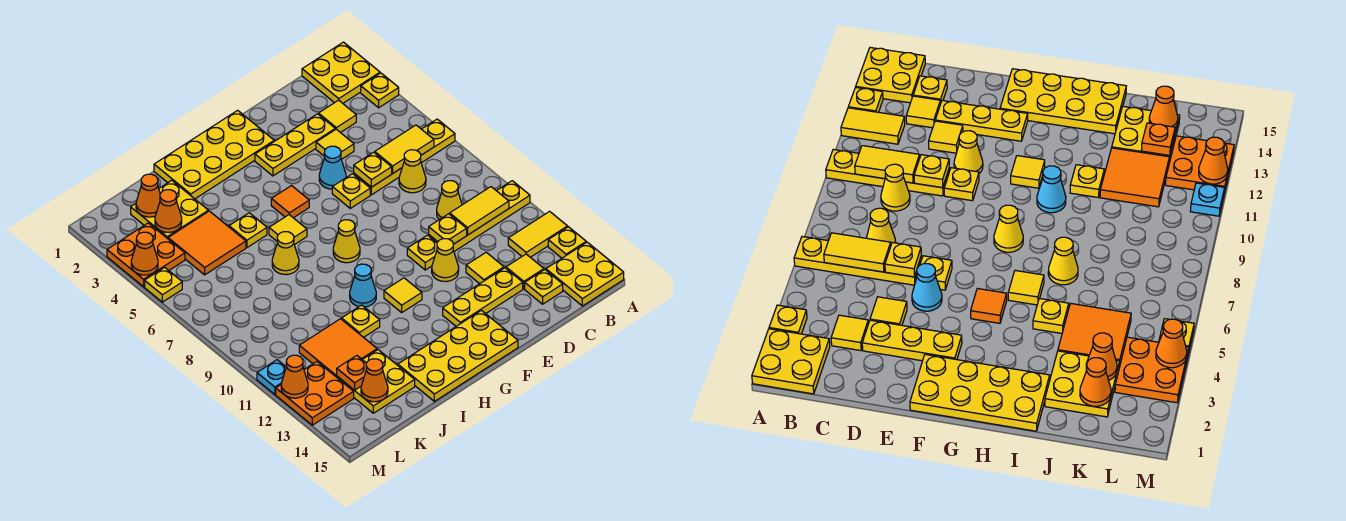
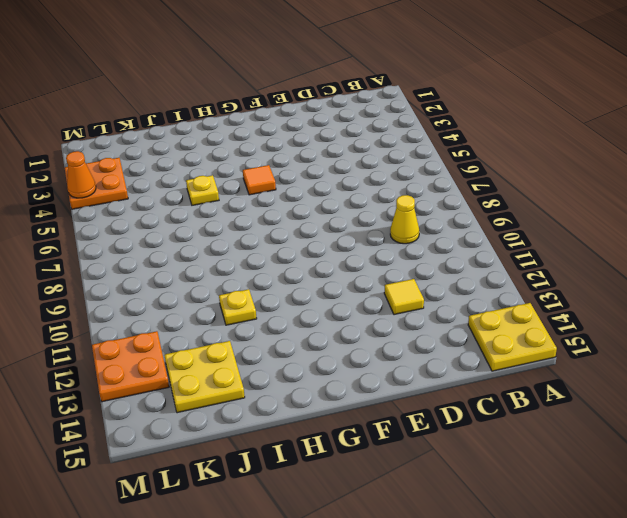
none -> yellow 2x2 plate [302,42,380,103]
none -> yellow 1x1 plate [361,73,399,108]
none -> yellow 1x4 plate [354,119,455,195]
none -> yellow 1x4 plate [429,181,530,251]

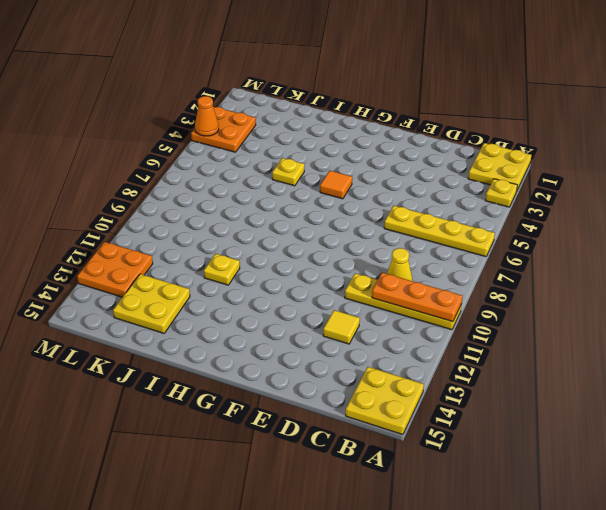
orange 1x3 plate [372,273,462,322] -> yellow 1x2 tile [450,187,509,235]
none -> yellow 1x2 tile [508,211,568,257]
none -> yellow 1x1 plate [548,227,586,258]
none -> yellow 1x1 tile [319,100,356,133]
none -> yellow 1x1 cone [399,150,426,193]

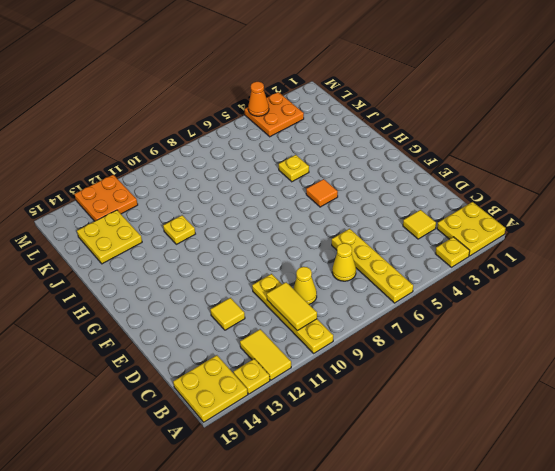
none -> yellow 1x1 tile [506,254,544,289]
none -> yellow 1x1 plate [525,270,563,304]
none -> yellow 1x3 plate [255,114,335,176]
none -> yellow 1x1 tile [316,129,354,159]

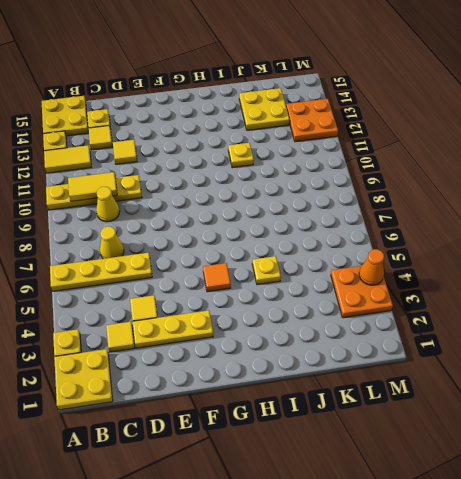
none -> yellow 1x3 plate [443,268,523,326]
none -> cyan 1x1 cone [319,146,346,189]
none -> yellow 1x1 plate [332,174,370,208]
none -> yellow 1x1 plate [407,235,437,270]

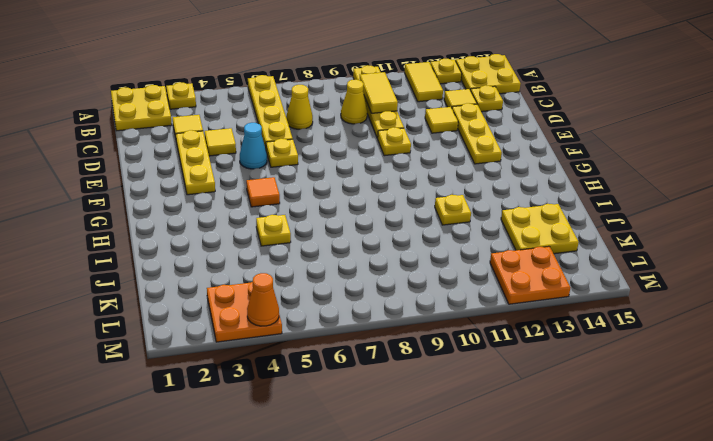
none -> yellow 1x1 cone [432,239,459,282]
none -> yellow 2x4 plate [154,110,274,199]
none -> yellow 2x4 plate [398,310,518,401]
none -> yellow 1x1 cone [333,220,360,263]

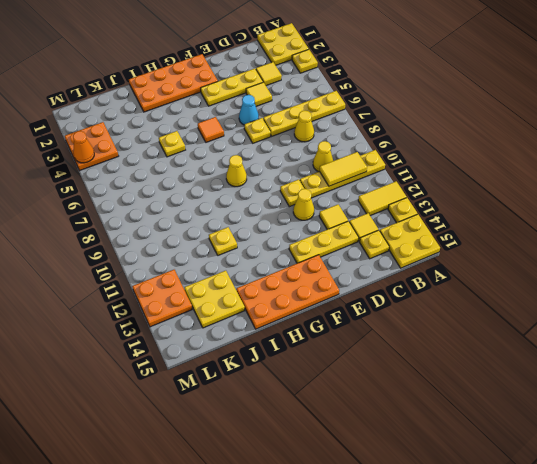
orange 2x4 plate [129,54,218,112] -> yellow 2x4 plate [154,110,274,199]
orange 2x4 plate [236,255,339,329] -> yellow 2x4 plate [398,310,518,401]
none -> yellow 1x1 tile [384,278,422,312]
none -> yellow 1x1 tile [269,215,307,245]
none -> cyan 1x1 cone [350,264,376,307]
none -> yellow 1x1 cone [272,232,299,275]

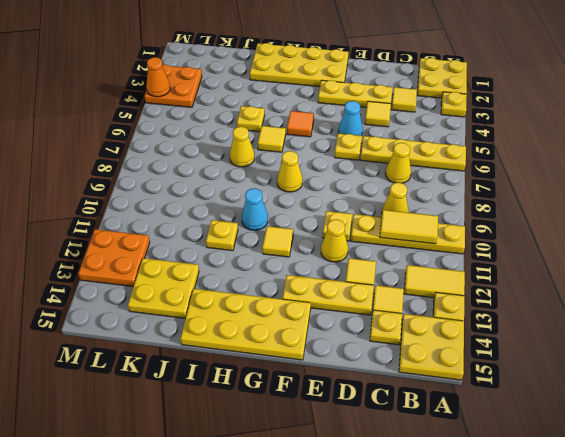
none -> yellow 2x2 plate [131,180,208,239]
none -> orange 2x2 tile [168,211,246,275]
none -> orange 2x2 tile [299,319,377,377]
none -> yellow 1x1 plate [145,267,182,302]

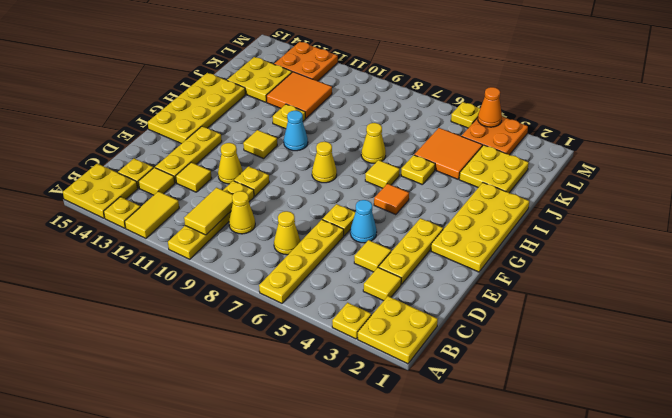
none -> cyan 1x1 plate [257,360,286,394]
none -> yellow 1x2 tile [375,125,434,174]
none -> yellow 1x1 plate [354,152,392,187]
none -> yellow 1x1 plate [429,214,467,244]

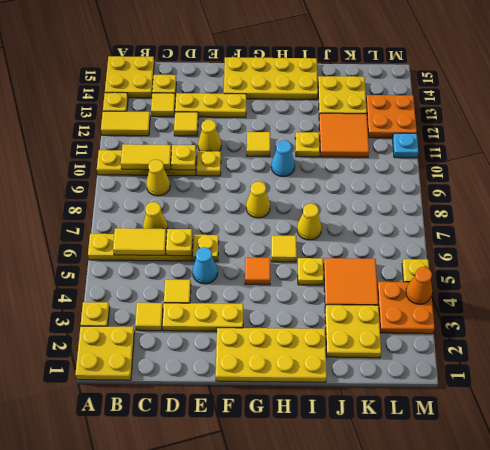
none -> orange 1x1 cone [136,174,160,217]
none -> orange 1x1 cone [155,190,182,233]
none -> orange 1x1 plate [337,356,366,390]
none -> orange 1x1 cone [361,359,388,402]

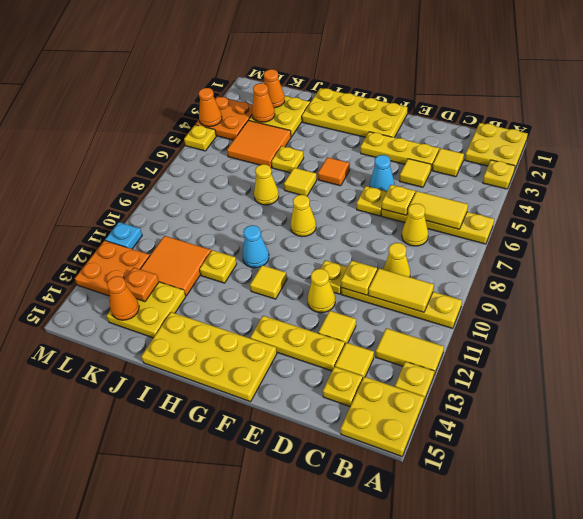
none -> orange 1x1 cone [281,355,308,398]

